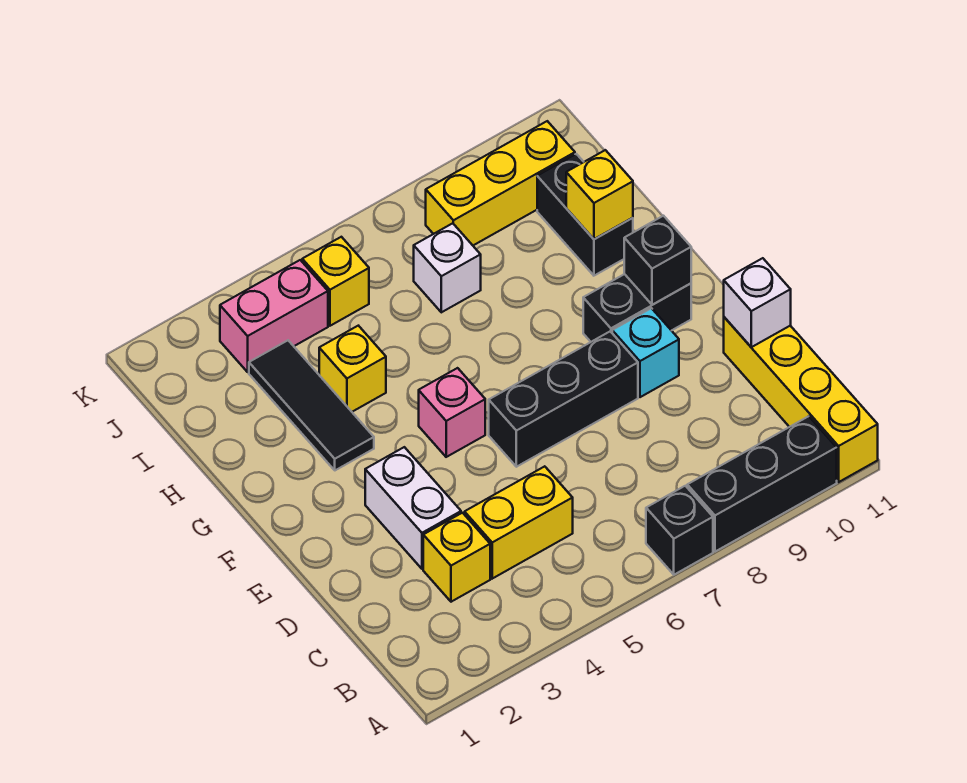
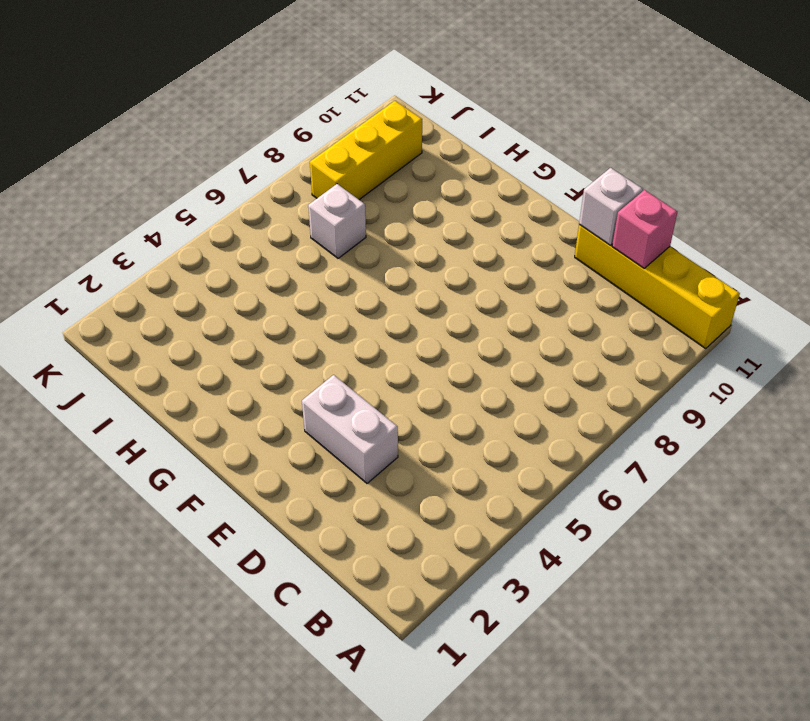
pink 1x1 brick [612,190,677,268] -> pink 1x1 brick moved to [419,368,485,457]
none -> black 1x1 brick [646,486,713,575]
none -> black 1x3 brick [687,416,837,552]
none -> yellow 1x1 brick [423,513,490,602]

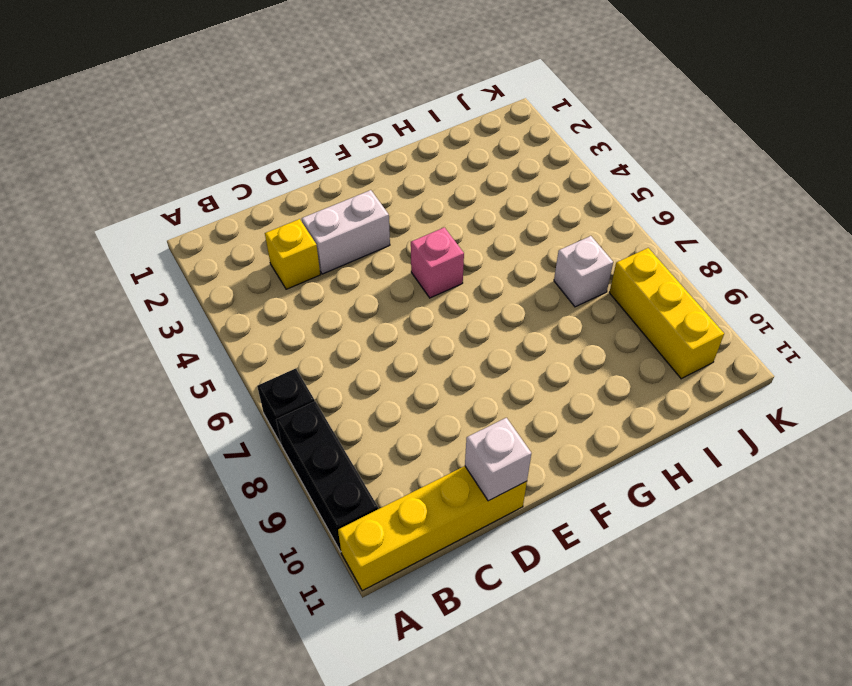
none -> yellow 1x2 brick [465,466,573,579]
none -> black 1x3 brick [489,331,638,467]
none -> cyan 1x1 brick [612,308,679,397]

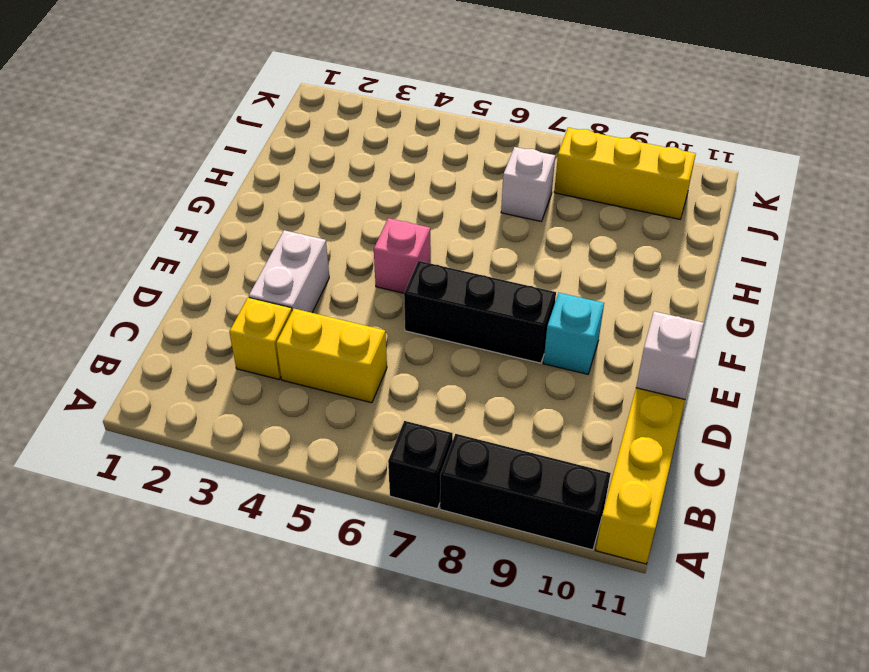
none -> black 1x2 brick [583,274,691,342]
none -> black 1x3 tile [249,340,374,470]
none -> yellow 1x1 brick [319,326,386,412]

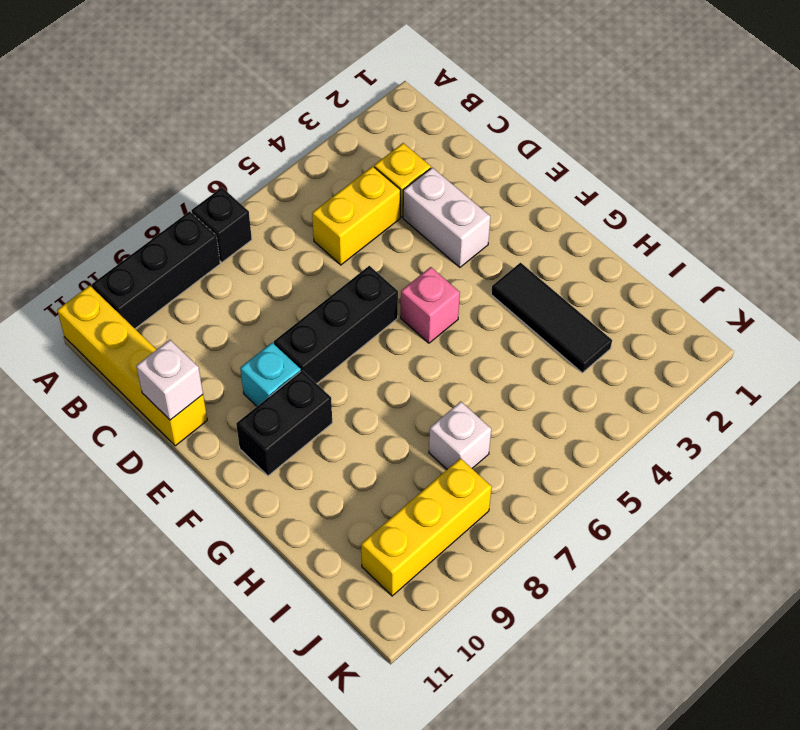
none -> yellow 1x1 brick [319,326,386,412]
none -> black 1x2 brick [537,154,633,276]
none -> pink 1x2 brick [220,260,328,372]

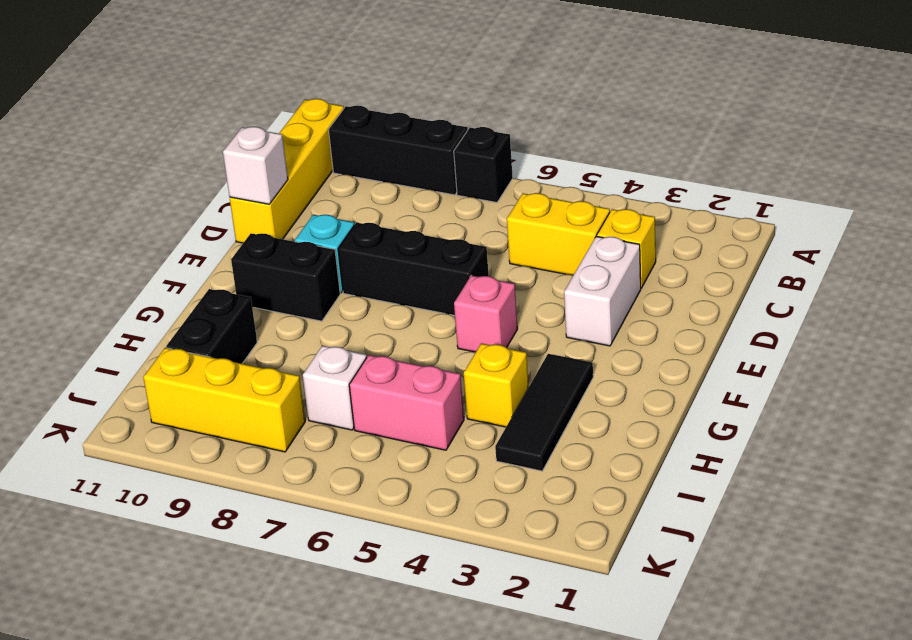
pink 1x2 brick [349,355,464,450] -> pink 1x2 brick moved to [220,260,328,372]
none -> yellow 1x1 brick [302,237,369,326]
none -> black 1x1 brick [624,216,691,305]
none -> yellow 1x1 brick [566,150,633,239]

